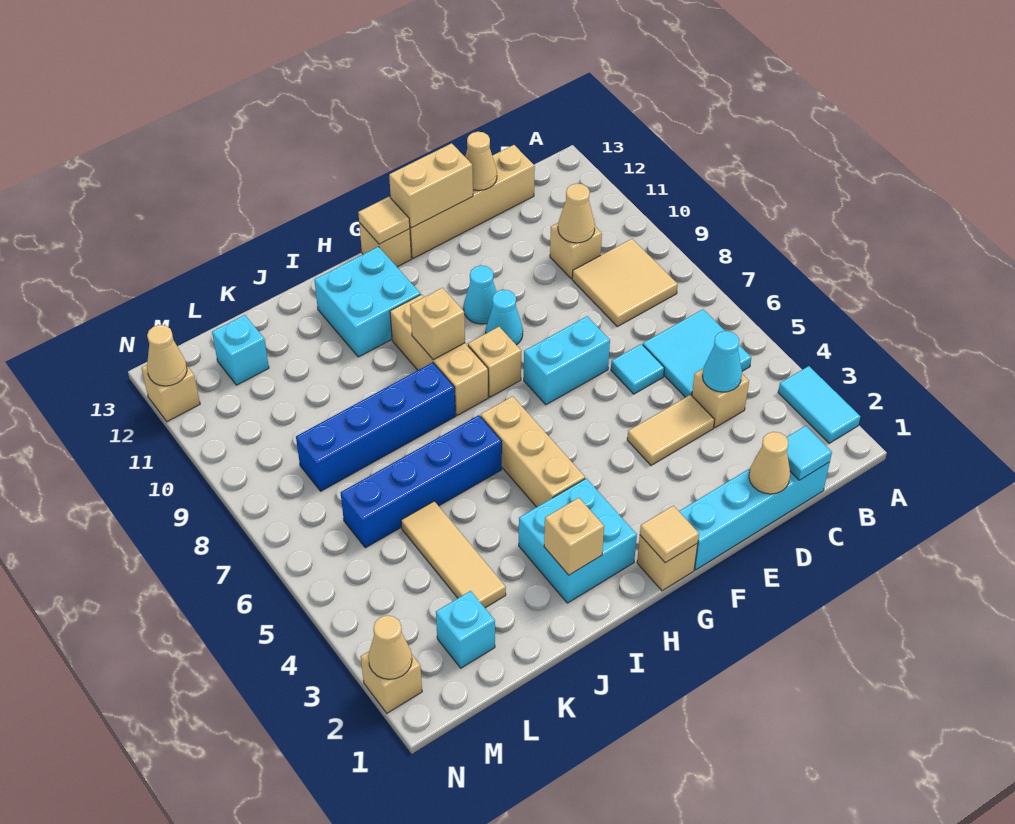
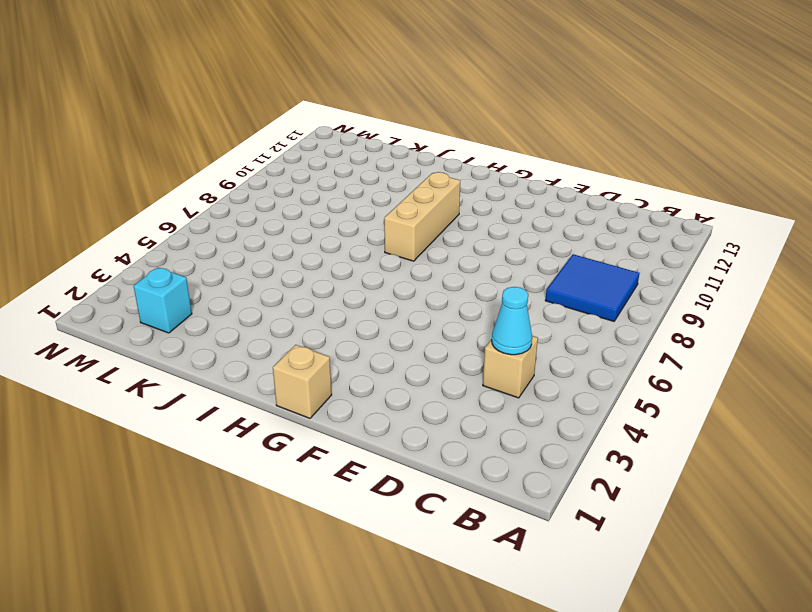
blue 2x2 tile [545,254,639,321] -> tan 2x2 tile [572,239,678,326]
none -> cyan 1x2 tile [778,366,860,443]
none -> cyan 2x2 tile [643,309,751,397]
none -> cyan 1x4 brick [679,462,830,570]
none -> tan 1x1 brick [550,223,602,279]

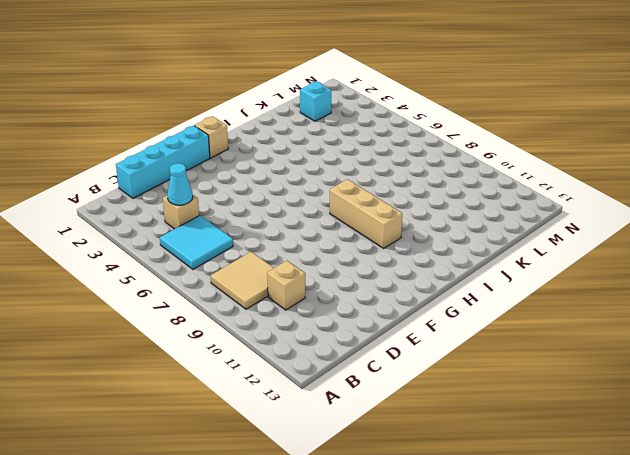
none -> cyan 1x2 tile [778,366,860,443]
none -> tan 1x4 brick [410,145,535,258]
none -> tan 1x2 tile [627,395,714,465]
none -> cyan 1x1 tile [611,344,664,394]

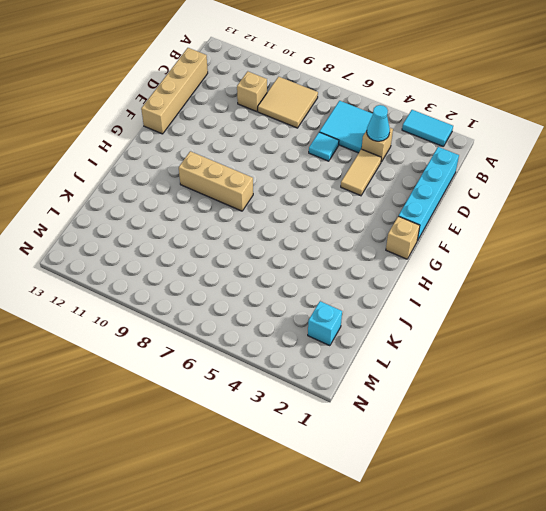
none -> cyan 1x2 brick [524,316,610,405]
none -> cyan 1x1 cone [486,290,523,345]
none -> cyan 1x1 cone [464,265,496,324]
none -> tan 1x1 brick [468,327,521,397]

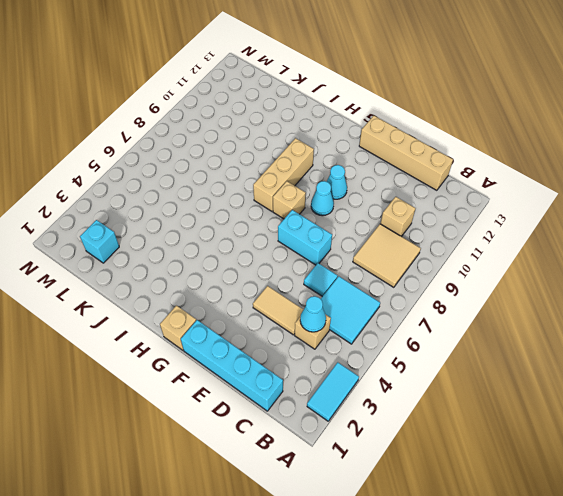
none -> tan 1x1 brick [359,223,412,267]
none -> cyan 2x2 brick [519,478,637,603]
none -> tan 1x3 brick [481,396,585,507]
none -> cyan 2x2 brick [314,247,421,357]

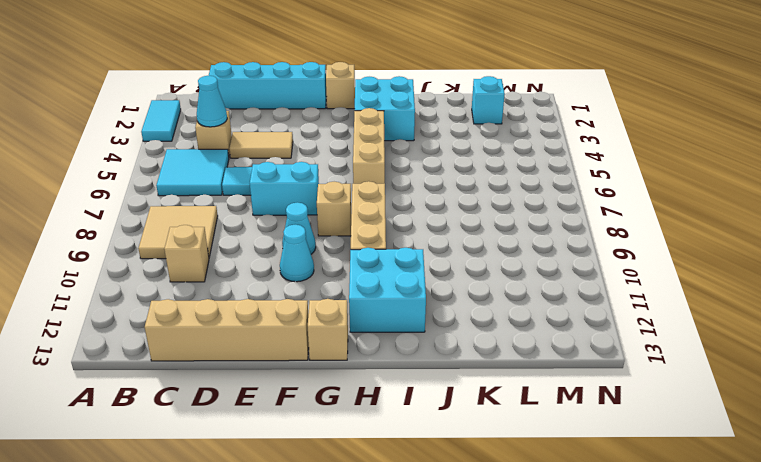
none -> blue 1x4 brick [341,415,502,548]
none -> blue 1x4 brick [296,362,456,491]
none -> tan 1x3 tile [401,501,506,608]
none -> cyan 1x1 brick [212,315,269,385]

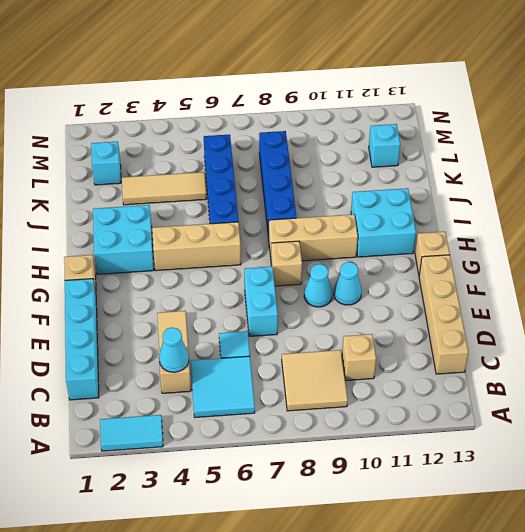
none -> tan 1x1 brick [361,651,422,713]
none -> tan 1x1 brick [141,365,200,422]
none -> cyan 1x1 tile [786,426,832,480]
none -> tan 1x1 cone [558,183,595,243]

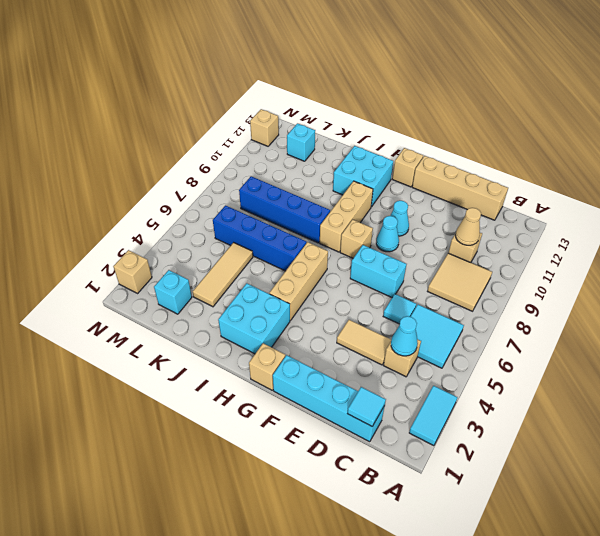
none -> tan 1x1 cone [749,432,790,494]
none -> tan 1x1 cone [465,132,497,190]
none -> tan 1x2 brick [389,143,473,228]
none -> tan 1x1 tile [640,506,699,563]

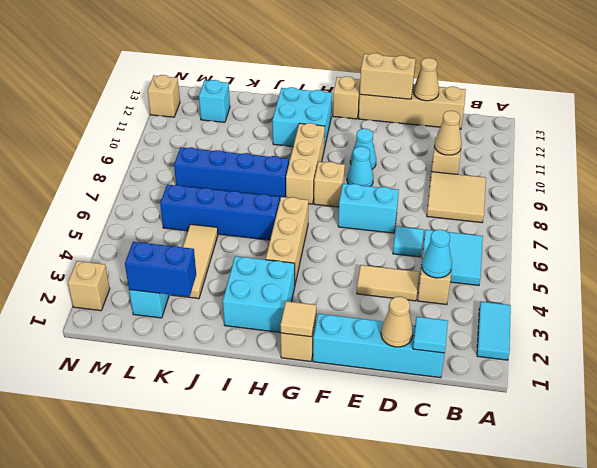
blue 1x2 brick [125,242,196,297] -> none
none -> tan 1x1 tile [358,197,410,244]
none -> tan 1x1 brick [410,288,465,360]
none -> tan 1x1 brick [544,498,604,575]
none -> tan 1x1 cone [368,615,412,679]

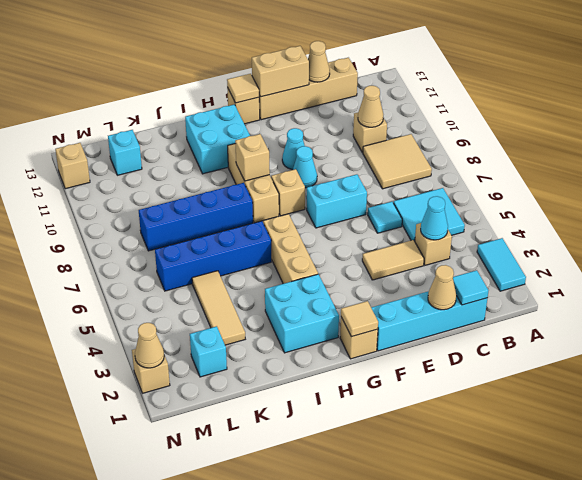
none -> tan 1x1 brick [544,498,604,575]
none -> tan 1x1 cone [147,325,187,386]

